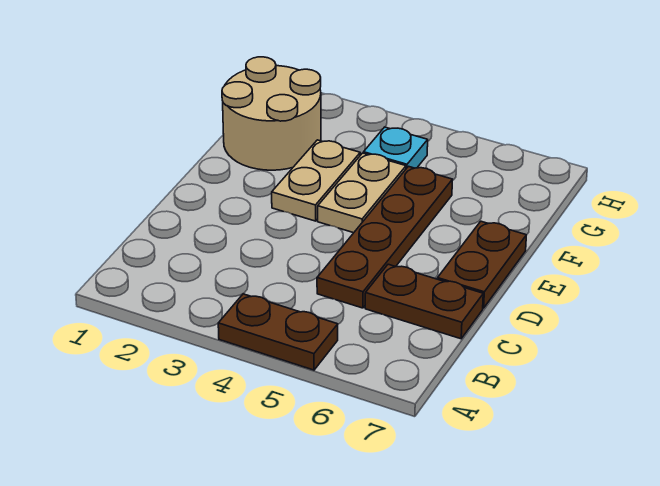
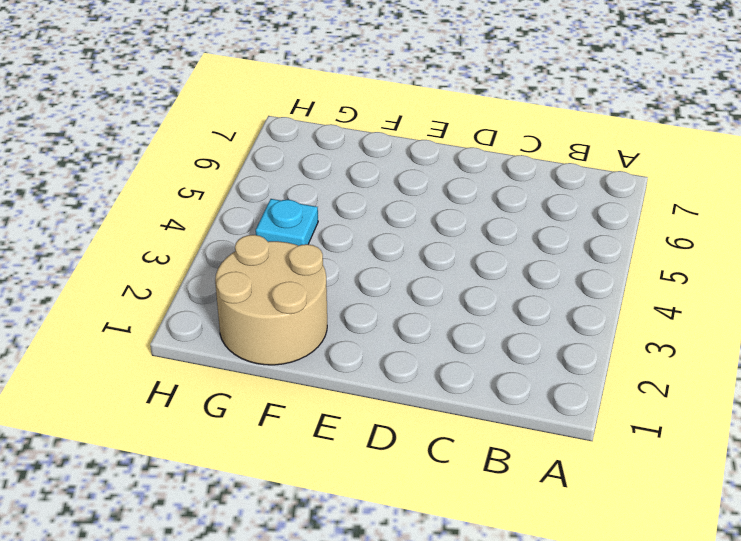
none -> brown 1x2 plate [218,294,338,370]
none -> brown 1x4 plate [317,166,452,308]

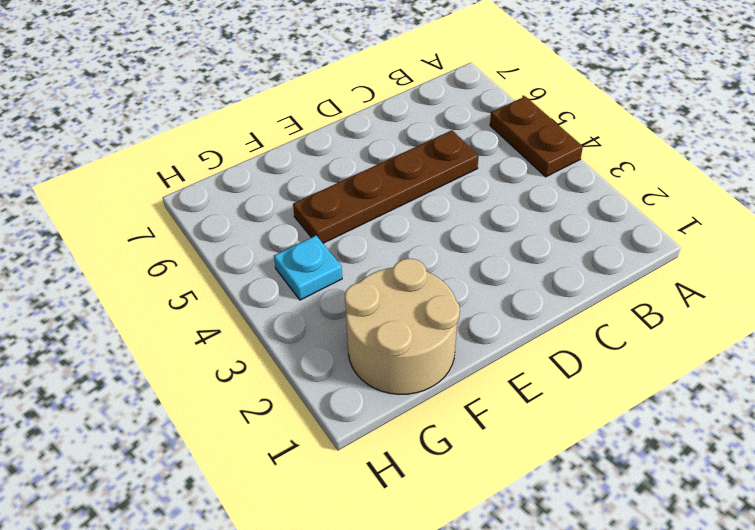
none -> brown 1x2 plate [365,264,483,339]
none -> brown 1x2 plate [438,221,526,308]

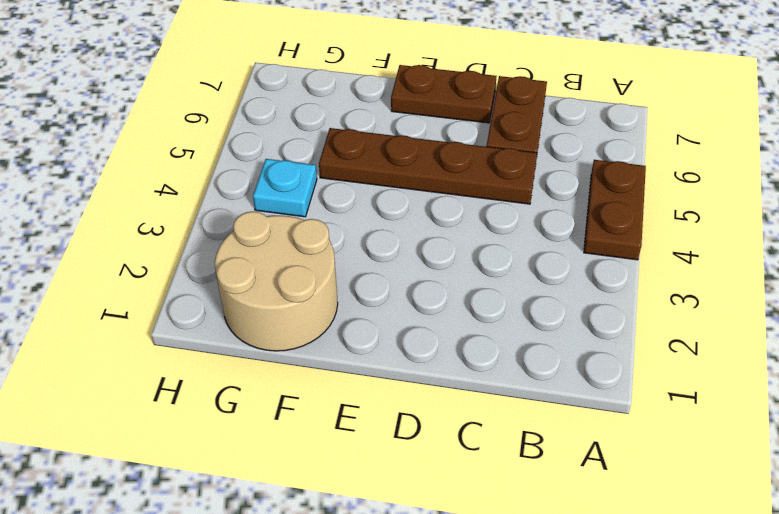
none -> tan 1x2 plate [272,140,360,221]
none -> tan 1x2 plate [318,153,406,233]

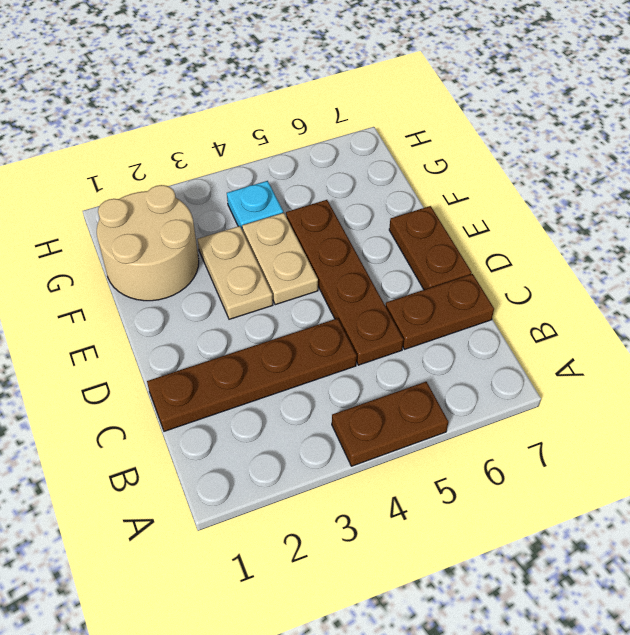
brown 1x4 plate [147,318,357,431] -> none

